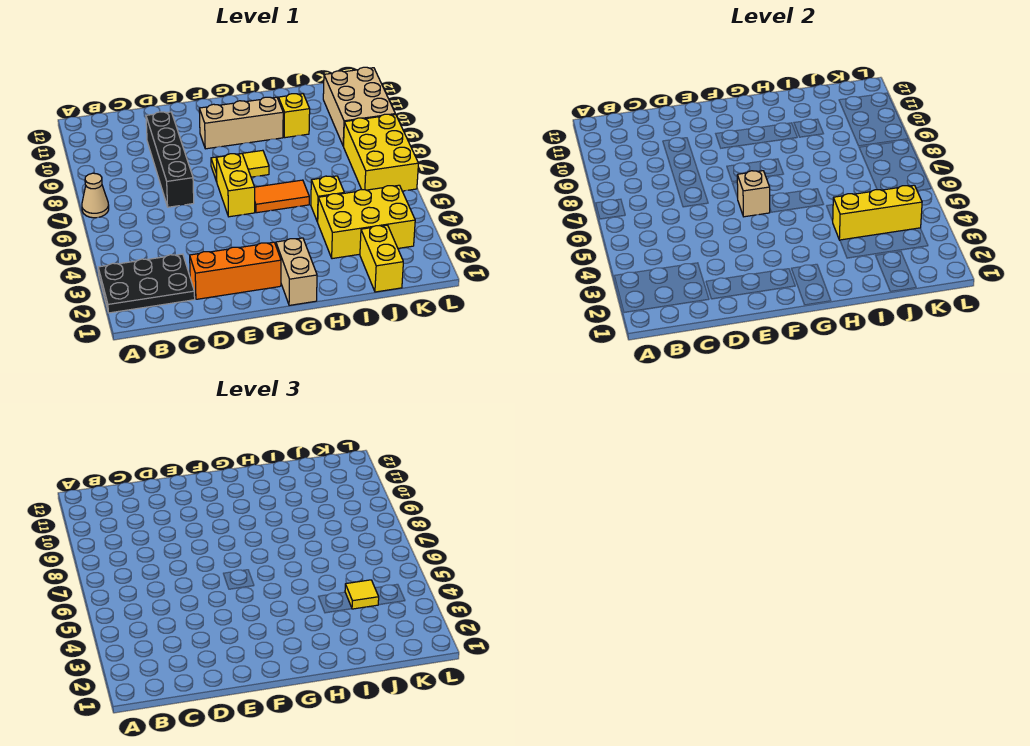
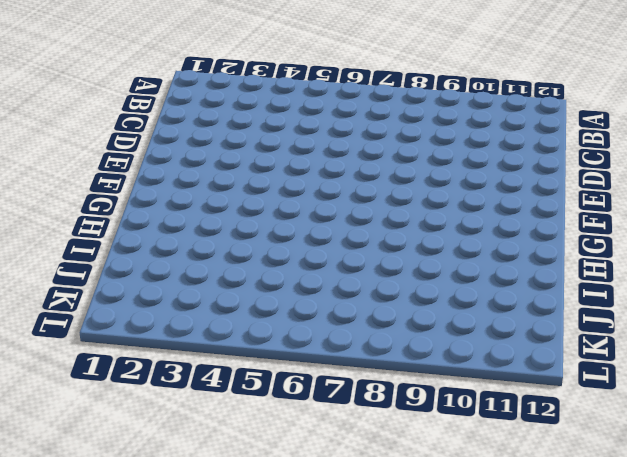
none -> black 2x3 plate [98,254,195,313]
none -> tan 1x1 cone [82,173,109,218]
none -> orange 1x3 brick [190,242,281,299]

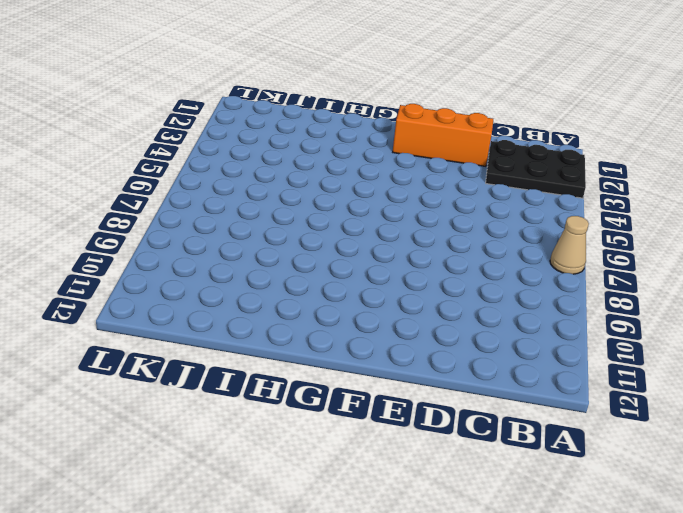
none -> black 1x4 brick [146,112,194,207]
none -> yellow 1x2 brick [216,154,255,217]
none -> yellow 1x2 tile [211,150,269,182]

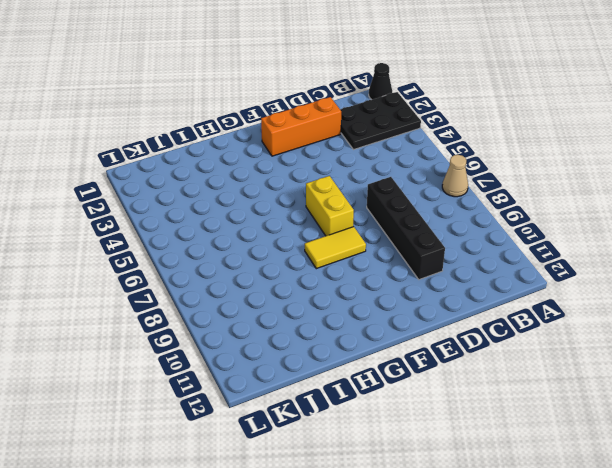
black 1x1 cone [369,63,392,100] -> none
none -> tan 1x3 brick [199,97,283,149]
none -> tan 1x2 brick [276,238,317,305]
none -> orange 1x2 tile [255,180,309,213]

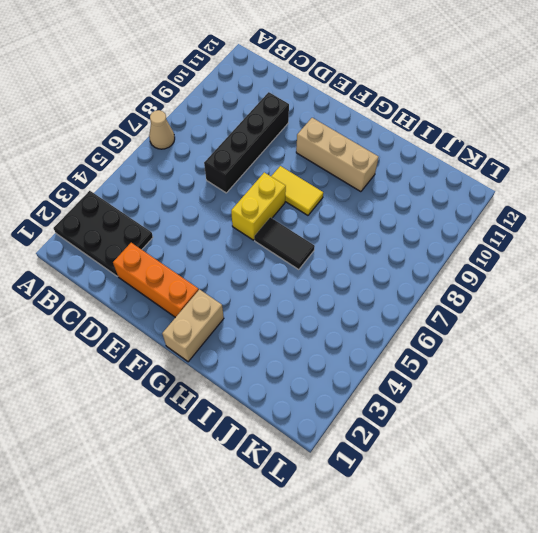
black 1x2 tile [254,217,315,270] -> orange 1x2 tile [255,180,309,213]
none -> yellow 2x3 brick [318,185,415,259]
none -> yellow 1x1 brick [311,176,344,222]
none -> yellow 1x1 brick [278,94,310,138]

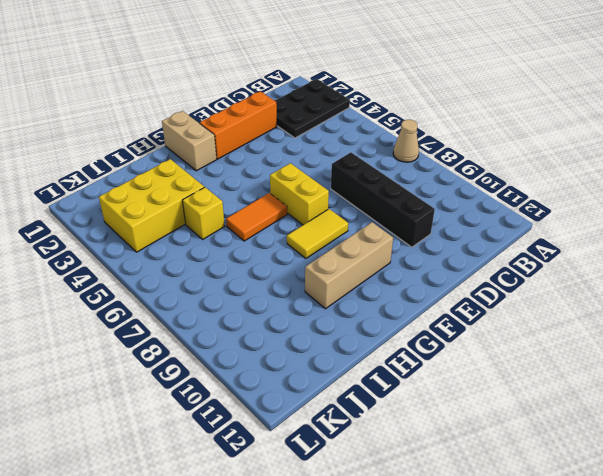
none -> yellow 1x1 brick [278,94,310,138]
none -> yellow 1x2 brick [360,225,403,292]
none -> yellow 2x3 brick [344,114,418,191]

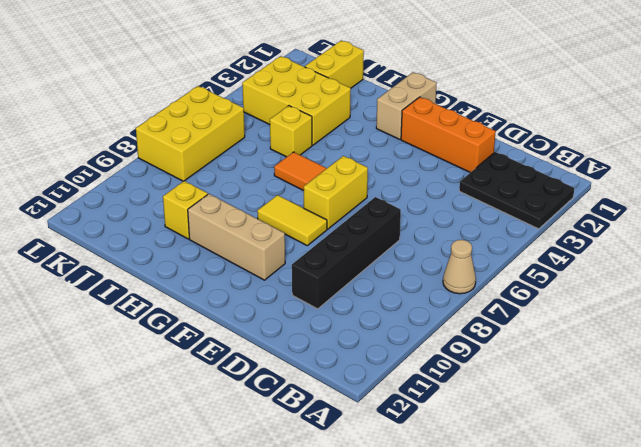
none -> tan 2x3 brick [323,67,395,146]
none -> tan 1x1 brick [737,171,770,217]
none -> yellow 1x3 brick [833,185,922,240]

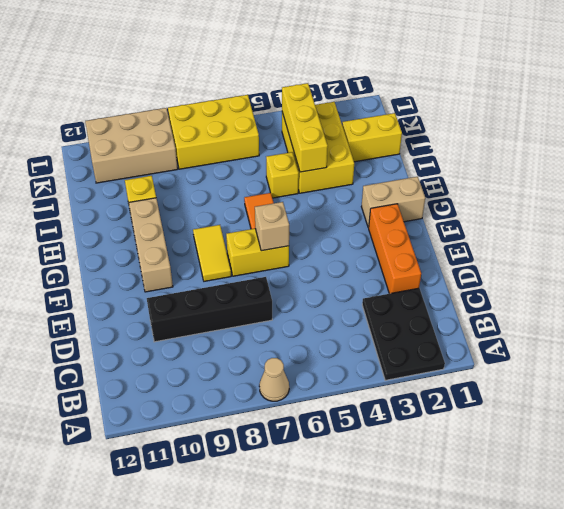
none -> yellow 1x1 tile [345,580,379,609]

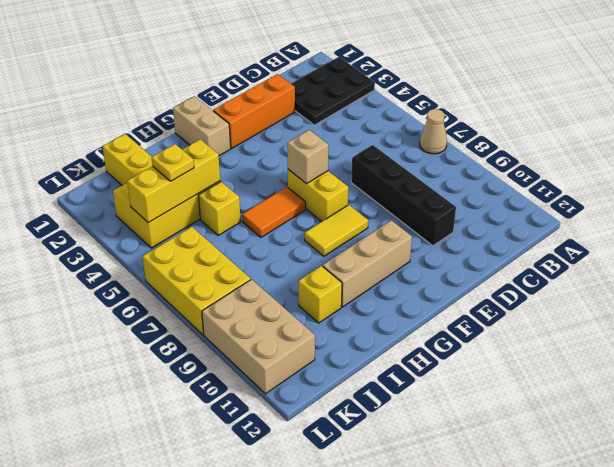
yellow 1x1 plate [152,144,194,181] -> yellow 1x1 tile [345,580,379,609]

